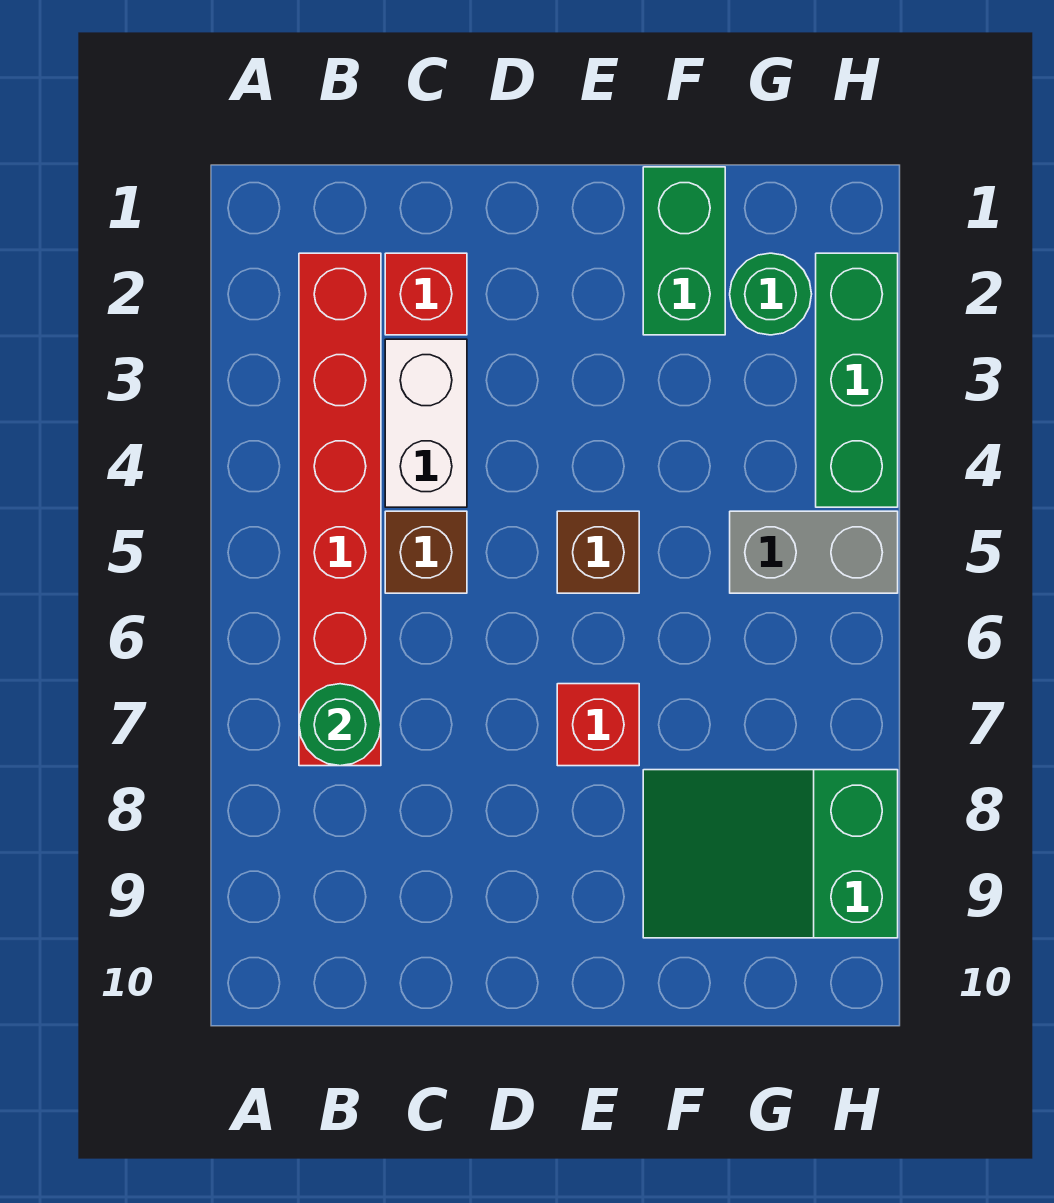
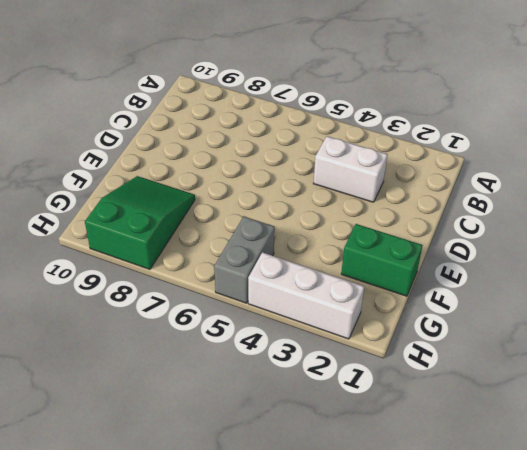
white 1x3 brick [248,252,364,339] -> green 1x3 brick [816,253,898,507]
none -> red 1x6 brick [299,253,381,766]
none -> red 1x1 brick [385,253,467,335]
none -> brown 1x1 brick [385,511,467,593]

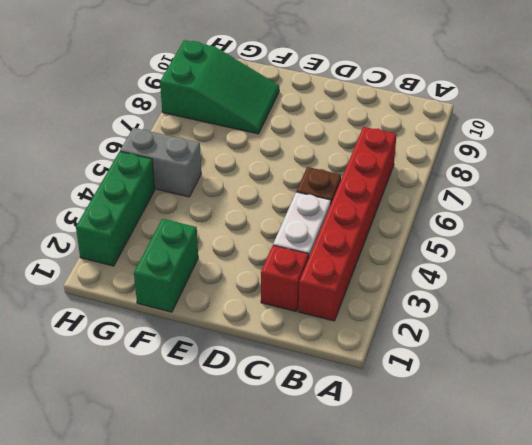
none -> brown 1x1 brick [557,511,639,593]
none -> red 1x1 brick [557,684,639,766]
none -> green 1x1 round brick [730,253,812,335]

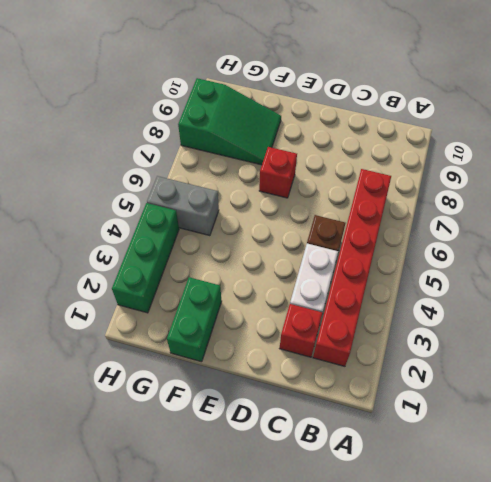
none -> brown 1x1 brick [557,511,639,593]
none -> green 1x1 round brick [730,253,812,335]
none -> green 1x1 round brick [299,684,381,766]

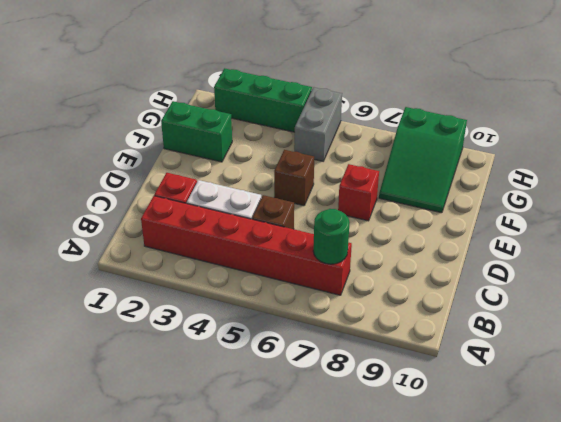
none -> green 1x1 round brick [730,253,812,335]

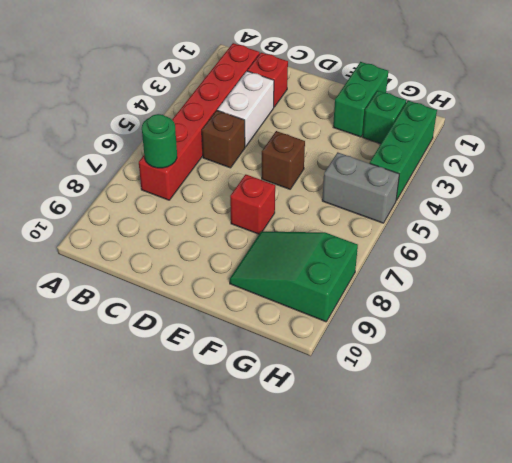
green 1x1 brick [363,91,406,144] -> green 1x1 round brick [730,253,812,335]

